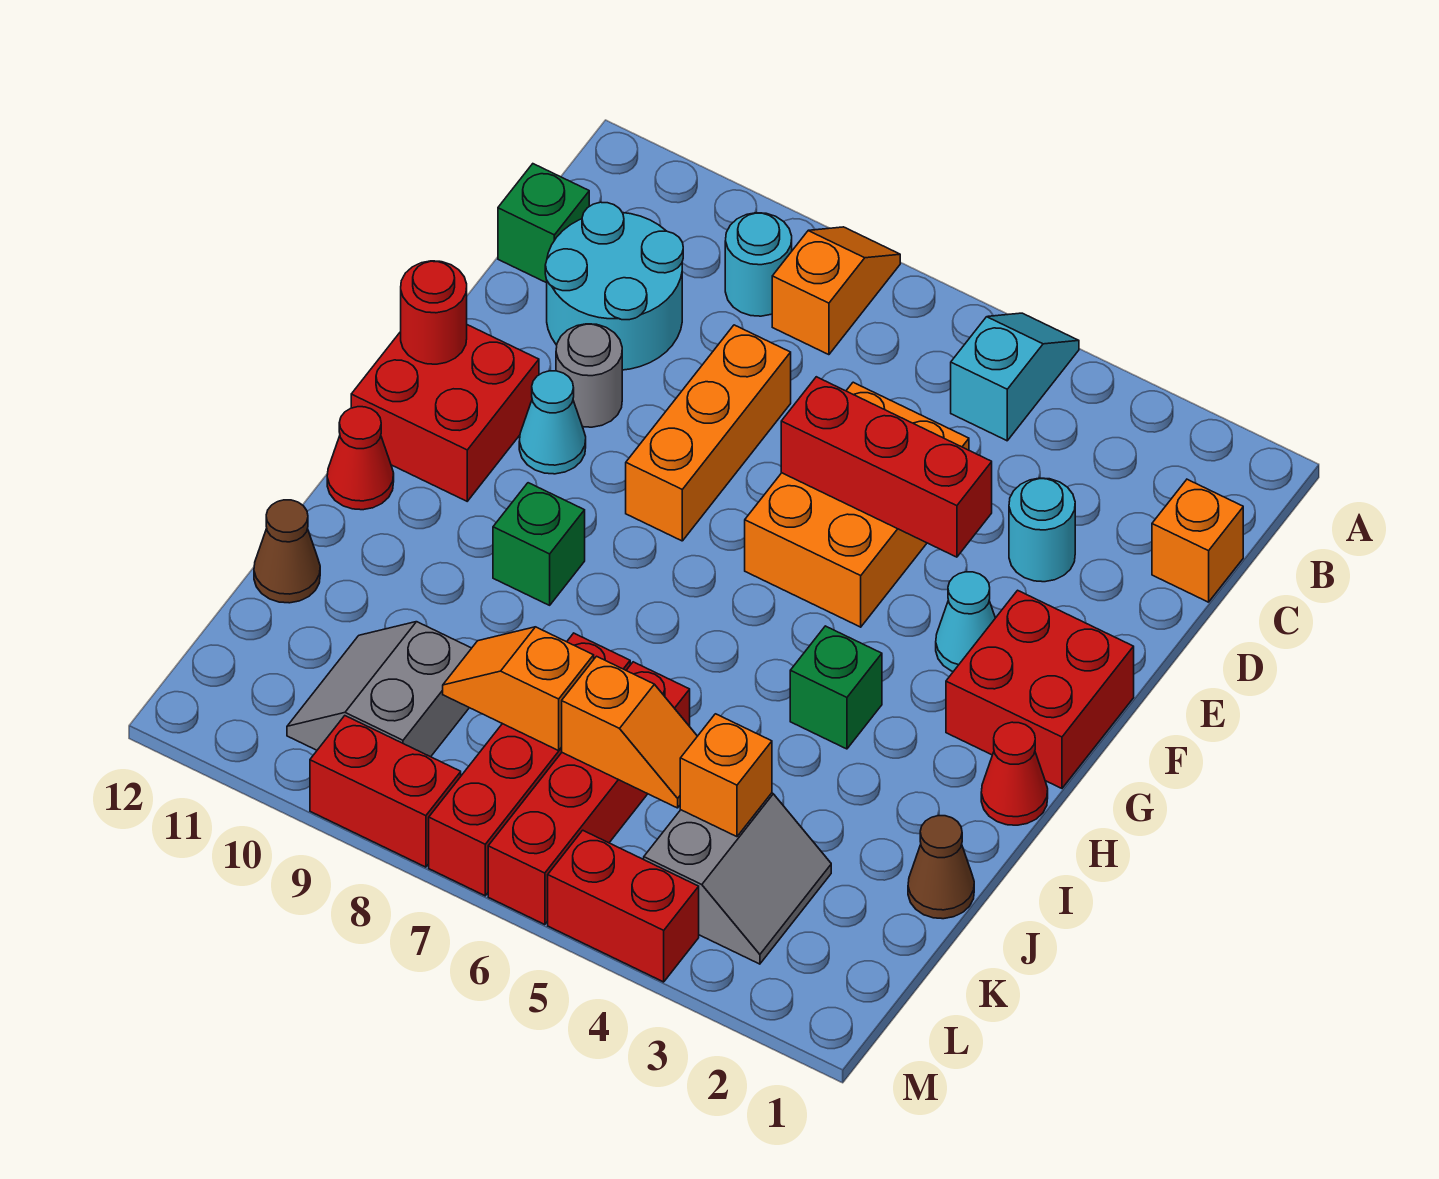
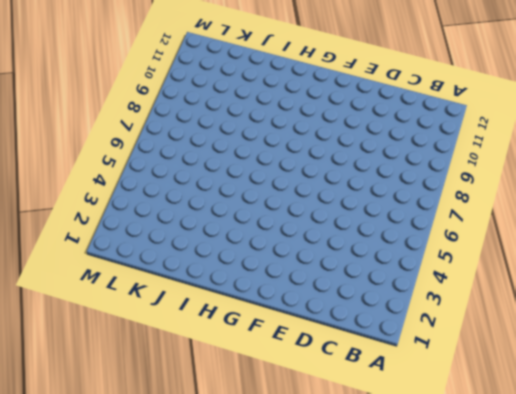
none -> cyan 1x2 slope [951,313,1079,441]
none -> orange 1x2 slope [772,227,900,355]
none -> cyan 1x1 round brick [725,213,792,316]
none -> orange 1x1 brick [1152,479,1243,602]

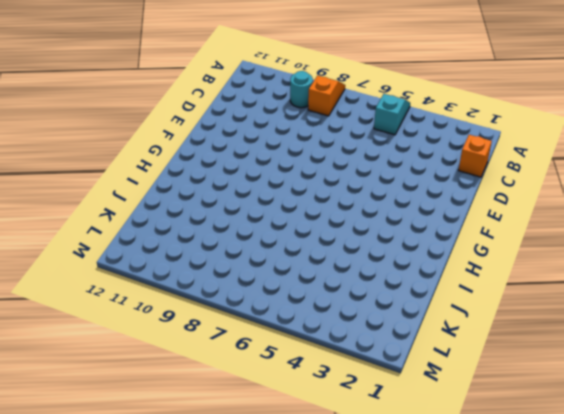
none -> cyan 2x2 round brick [545,202,683,370]
none -> green 1x1 brick [498,164,589,283]
none -> cyan 1x1 round brick [1009,478,1075,582]
none -> orange 2x3 brick [745,382,969,627]

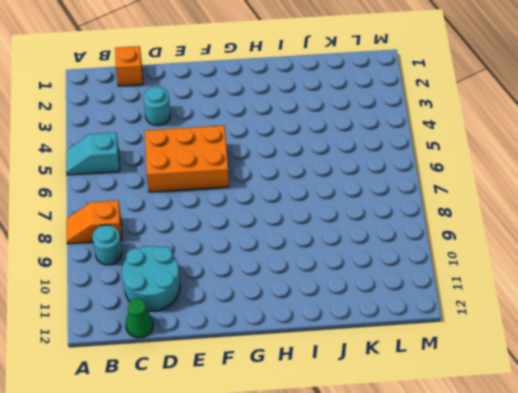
green 1x1 cone [126,299,153,338] -> green 1x1 brick [498,164,589,283]
none -> orange 1x3 brick [626,325,791,541]
none -> grey 1x1 round brick [556,324,622,427]
none -> red 2x2 brick [946,590,1134,788]
none -> cyan 1x1 cone [936,572,995,672]

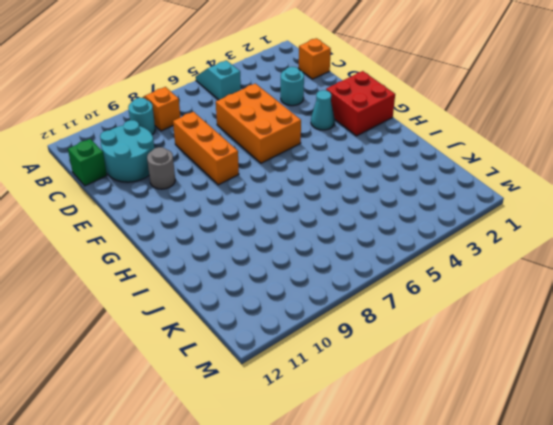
none -> cyan 1x1 cone [519,371,586,474]
none -> red 2x2 brick [351,325,539,501]
none -> red 1x1 cone [981,722,1048,825]
none -> green 1x1 brick [790,626,882,749]

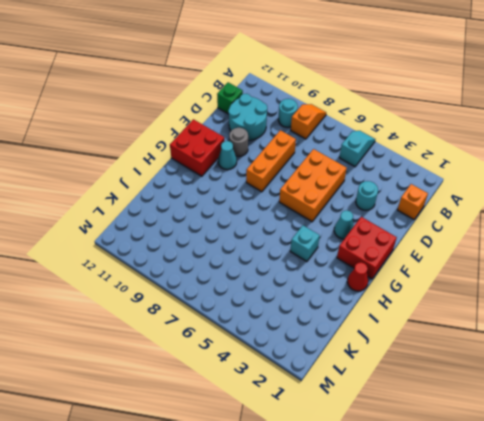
cyan 1x1 brick [290,225,320,262] -> green 1x1 brick [790,626,882,749]
none -> green 1x1 brick [493,483,585,605]
none -> red 1x1 cone [327,407,394,510]
none -> brown 1x1 cone [908,816,974,919]
none -> red 1x4 brick [488,662,690,925]

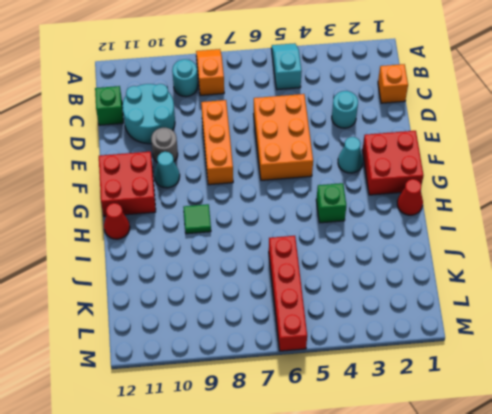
green 1x1 tile [183,204,211,234] -> green 1x1 brick [493,483,585,605]
none -> brown 1x1 cone [908,816,974,919]
none -> red 1x4 brick [429,633,630,896]
none -> brown 1x1 cone [254,500,320,603]
none -> grey 2x2 slope [644,793,831,964]

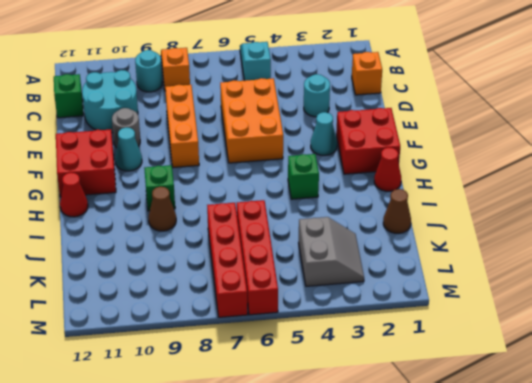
brown 1x1 cone [149,187,176,231] -> brown 1x1 cone moved to [254,500,320,603]
none -> grey 2x2 slope [287,622,471,757]
none -> red 1x2 brick [548,830,699,982]
none -> red 1x2 brick [310,716,461,867]
none -> red 1x3 brick [781,377,992,557]

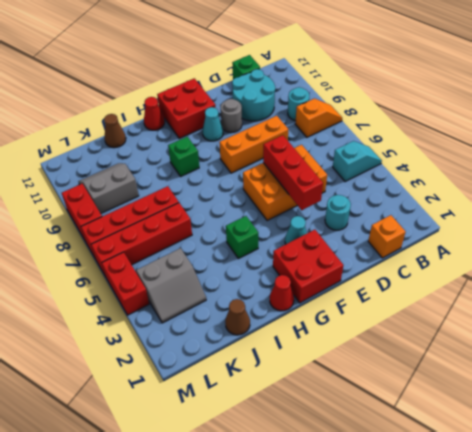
none -> red 1x1 round brick [401,261,467,364]
none -> orange 1x1 brick [680,714,772,837]
none -> orange 1x2 slope [562,656,697,808]
none -> orange 1x2 slope [443,627,594,751]

